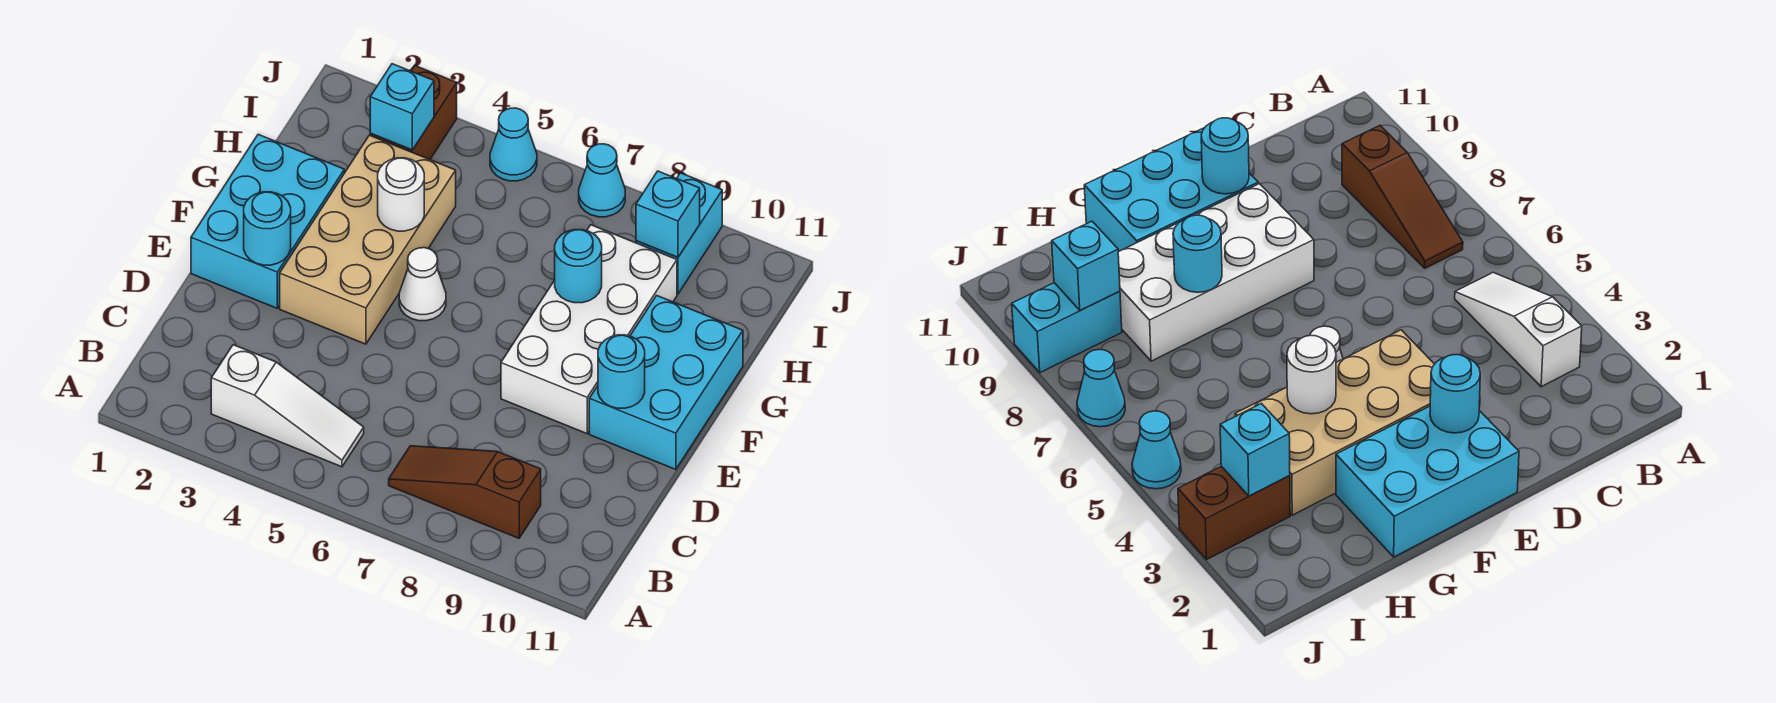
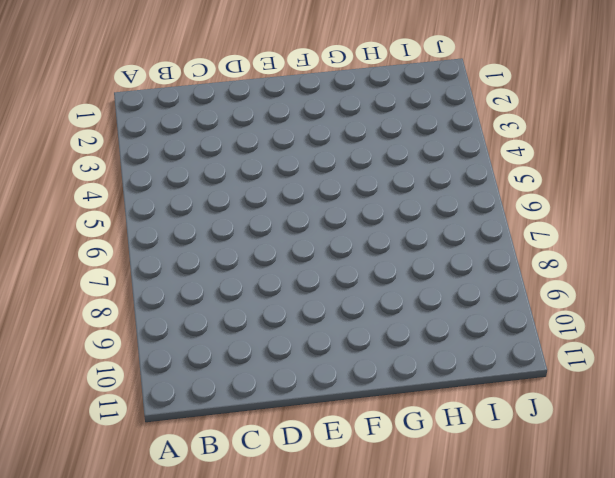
none -> white 1x3 slope [211,345,364,467]
none -> brown 1x3 slope [389,446,541,538]
none -> cyan 2x3 brick [191,134,344,308]

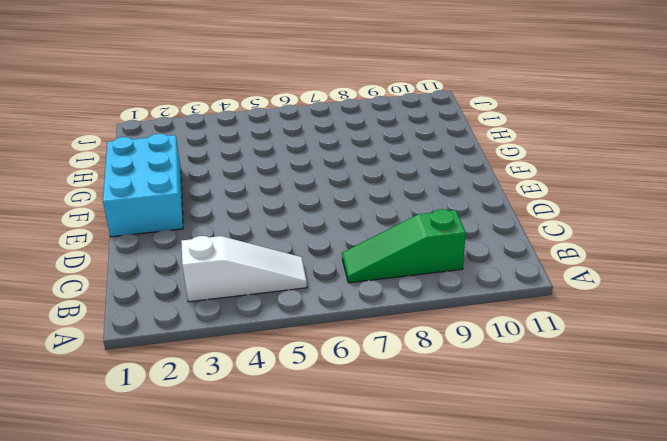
green 1x3 slope [342,209,466,283] -> brown 1x3 slope [389,446,541,538]
none -> tan 2x4 brick [280,135,456,344]
none -> white 2x4 brick [501,225,677,434]
none -> cyan 2x3 brick [589,296,743,470]

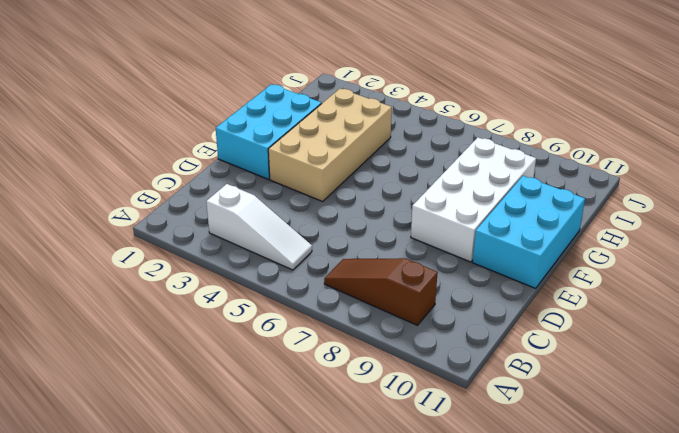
none -> white 1x1 cone [399,248,446,321]
none -> brown 1x2 brick [370,66,457,160]
none -> cyan 1x2 brick [636,173,722,294]

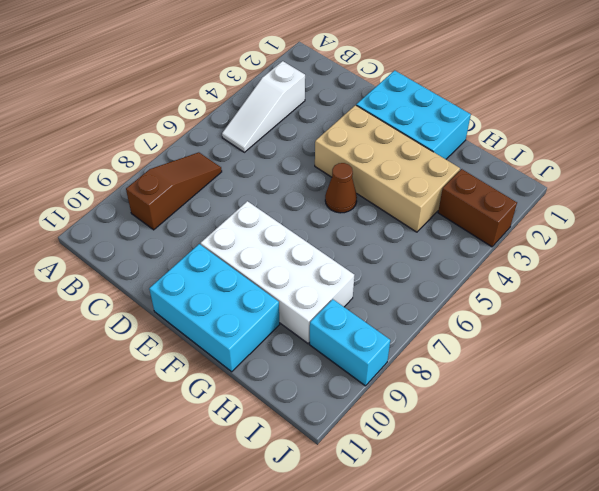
brown 1x1 cone [325,163,357,213] -> white 1x1 cone [399,248,446,321]
none -> cyan 1x1 cone [490,108,537,181]
none -> cyan 1x1 cone [579,144,625,217]
none -> cyan 1x1 round brick [244,192,291,265]

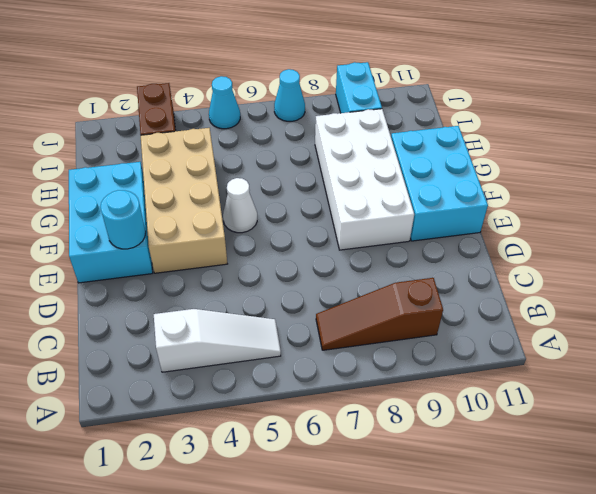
none -> cyan 1x1 round brick [598,335,645,408]
none -> white 1x1 round brick [378,158,424,231]
none -> cyan 1x1 round brick [555,230,602,303]

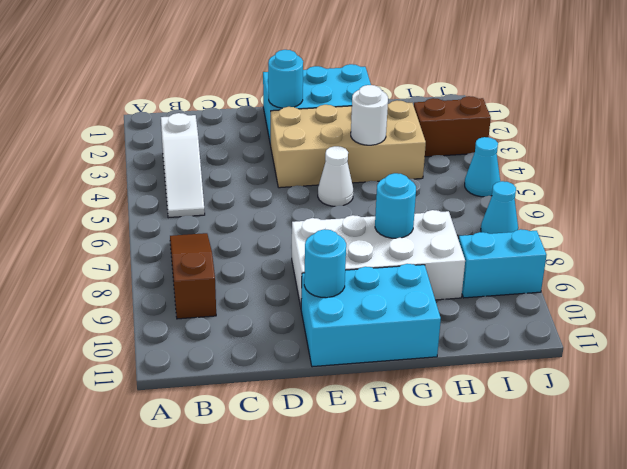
none -> cyan 1x1 brick [370,64,434,150]
none -> cyan 1x1 brick [636,171,700,257]

